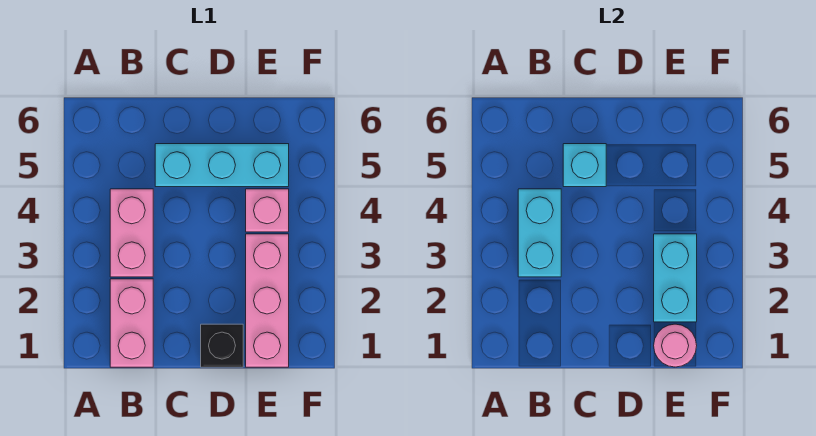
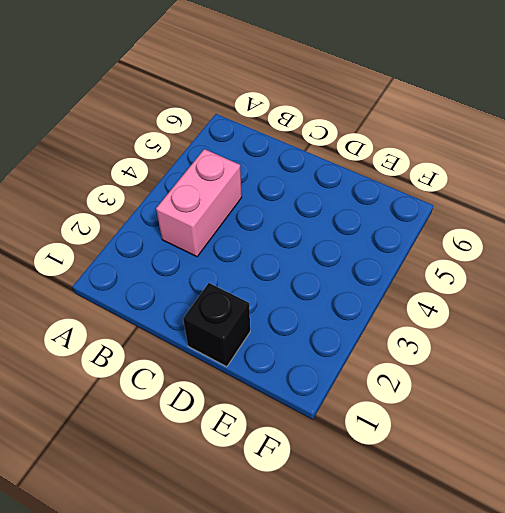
none -> pink 1x2 brick [110,279,153,367]
none -> cyan 1x3 brick [155,144,289,187]

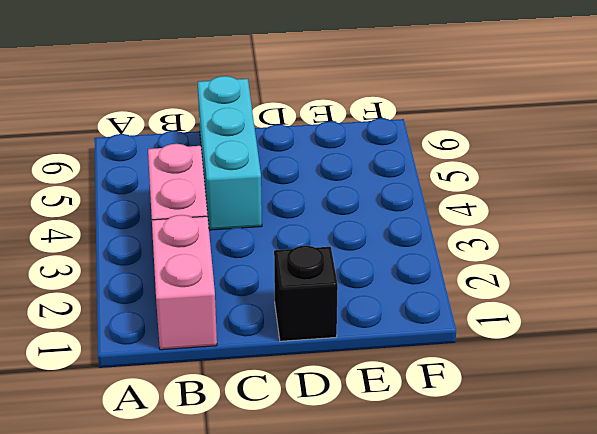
cyan 1x3 brick [198,76,262,230] -> cyan 1x3 brick turned to [155,144,289,187]
none -> pink 1x3 brick [246,234,289,367]
none -> pink 1x1 brick [246,189,289,232]

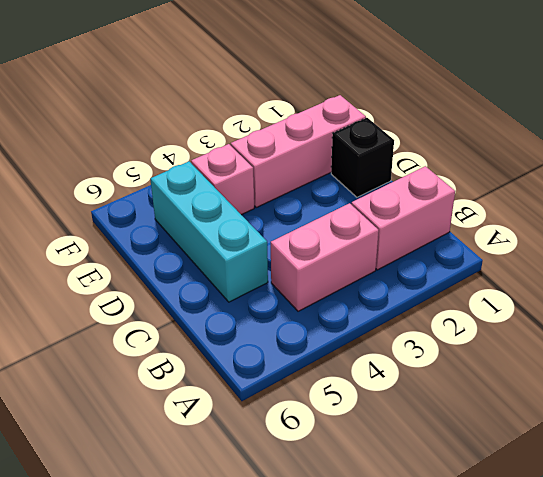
none -> cyan 1x2 brick [518,189,561,277]
none -> cyan 1x1 brick [563,144,606,187]

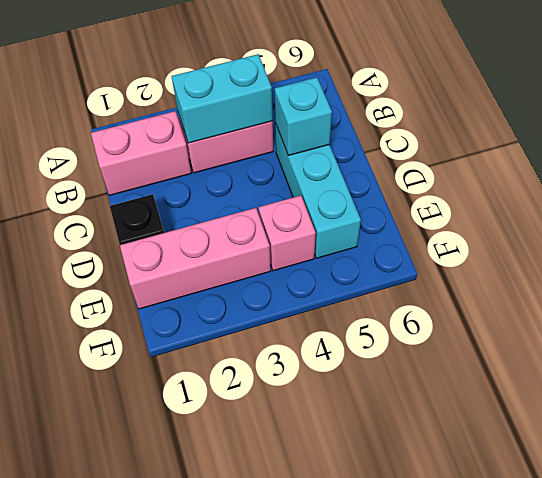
none -> pink 1x1 round brick [654,324,697,367]
none -> cyan 1x2 brick [654,234,697,322]

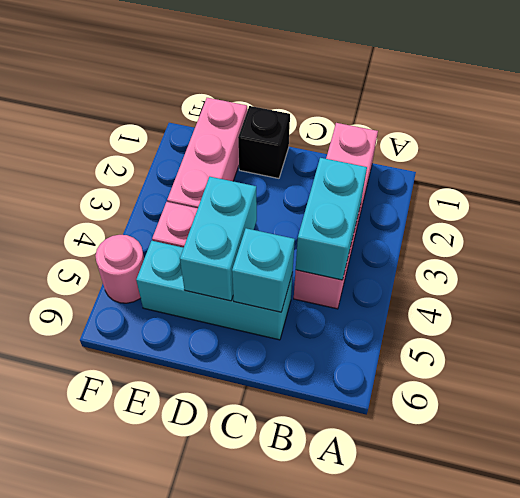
cyan 1x2 brick [180,177,257,301] -> cyan 1x2 brick moved to [654,234,697,322]
pink 1x1 round brick [95,235,144,303] -> pink 1x1 round brick moved to [654,324,697,367]

